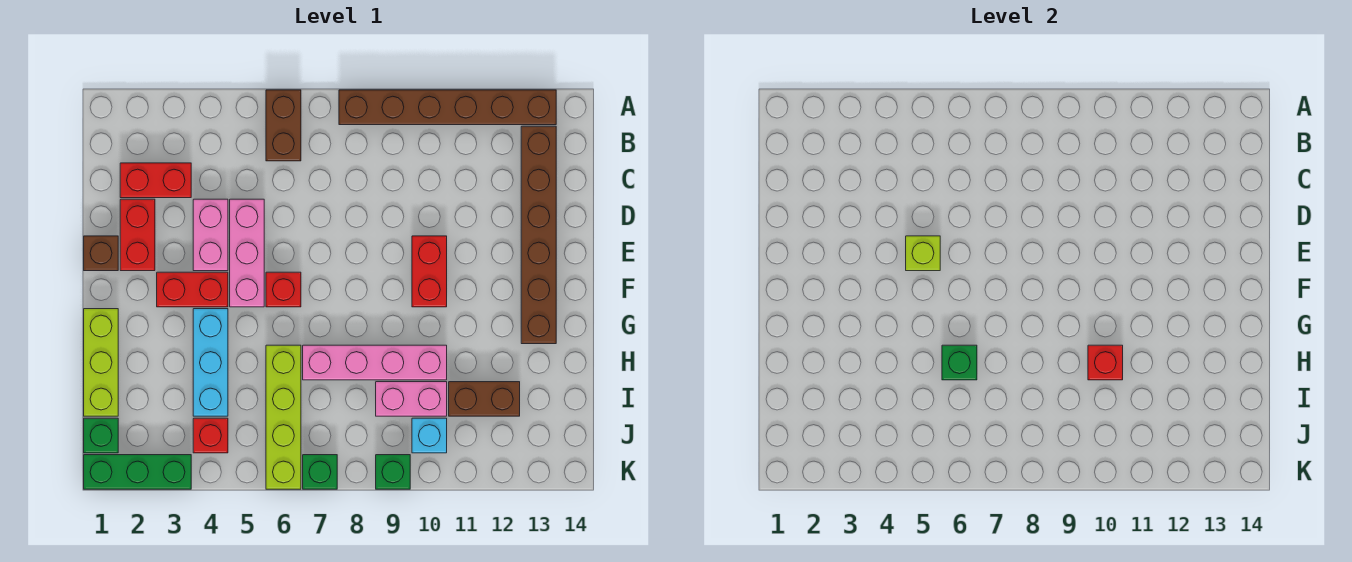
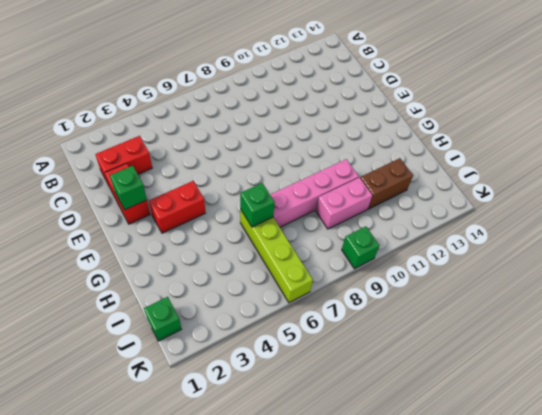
green 1x1 brick [110,166,147,210] -> green 1x1 brick moved to [303,455,337,489]
none -> brown 1x2 brick [266,90,301,161]
none -> brown 1x6 brick [339,90,556,125]
none -> brown 1x6 brick [521,126,556,344]

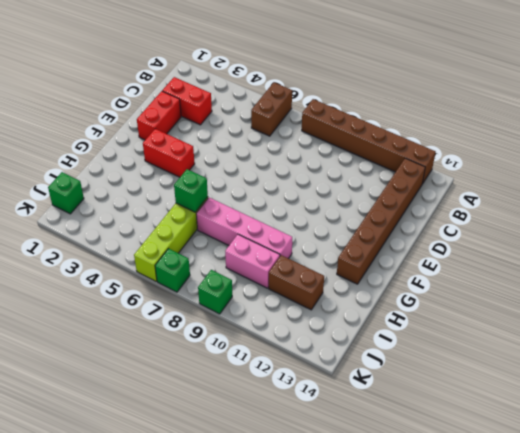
none -> pink 1x2 brick [193,199,228,271]
none -> pink 1x3 brick [230,199,264,307]
none -> brown 1x1 brick [84,236,118,271]

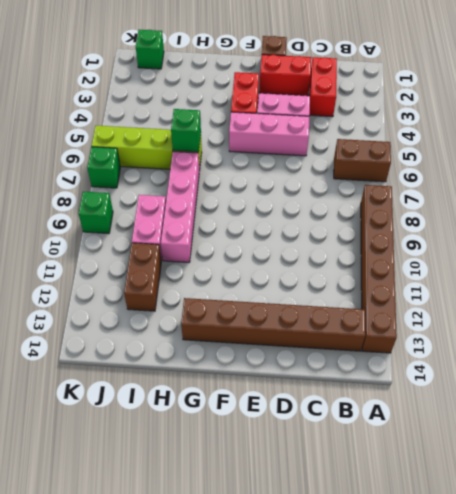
none -> red 1x2 brick [412,236,447,307]
none -> red 1x1 brick [266,272,301,307]
none -> lime 1x3 brick [84,309,118,416]

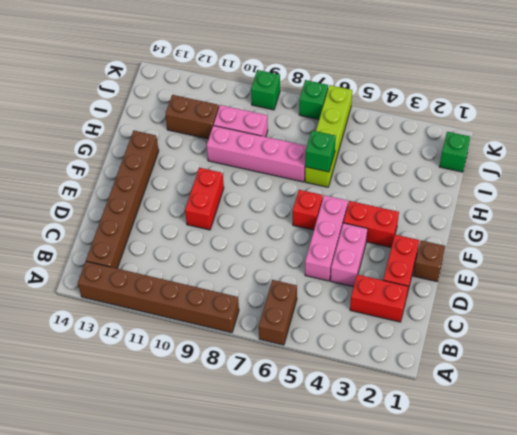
none -> lime 1x3 brick [84,309,118,416]
none -> cyan 1x3 brick [193,309,228,416]
none -> red 1x1 brick [193,418,228,453]

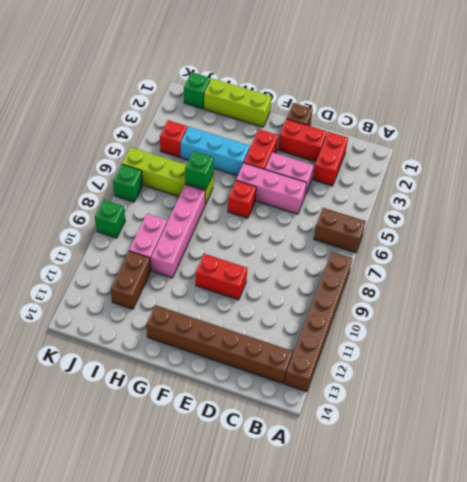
none -> cyan 1x1 brick [412,418,447,453]
none -> green 1x3 brick [84,455,191,489]
none -> lime 1x1 brick [906,236,940,271]

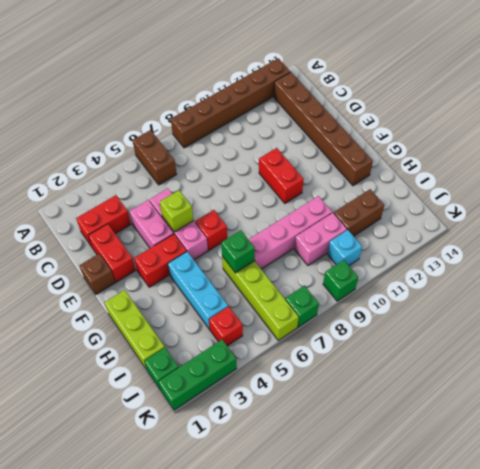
none -> red 1x1 brick [1088,345,1123,380]

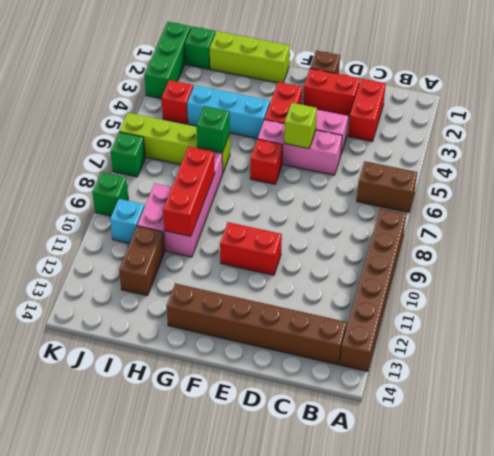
red 1x3 brick [163,146,215,236] -> red 1x1 brick [1088,345,1123,380]

